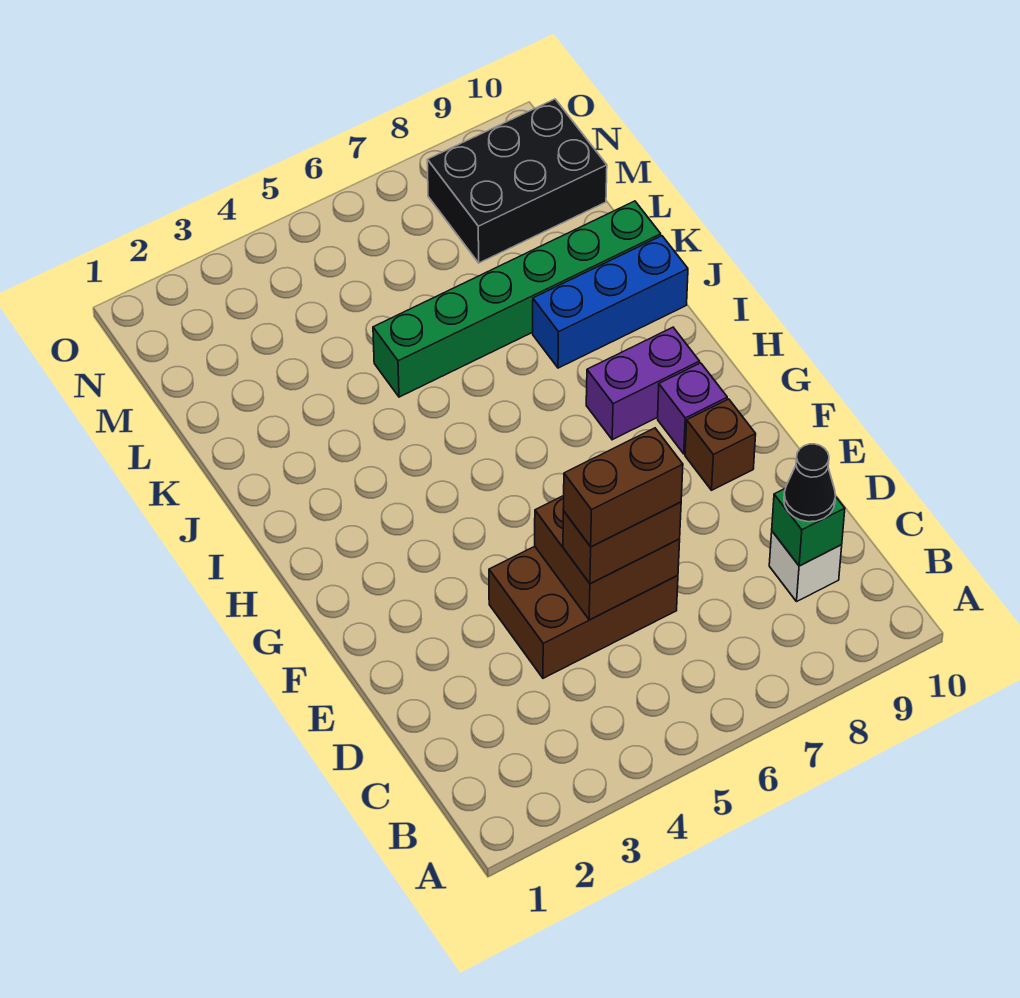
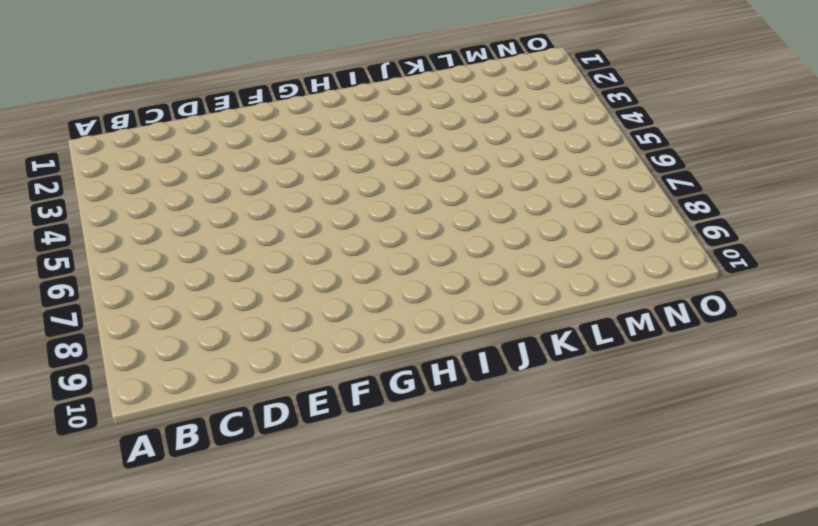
none -> white 1x1 brick [769,531,842,601]
none -> brown 2x3 brick [489,546,678,678]
none -> brown 1x1 brick [685,399,756,490]

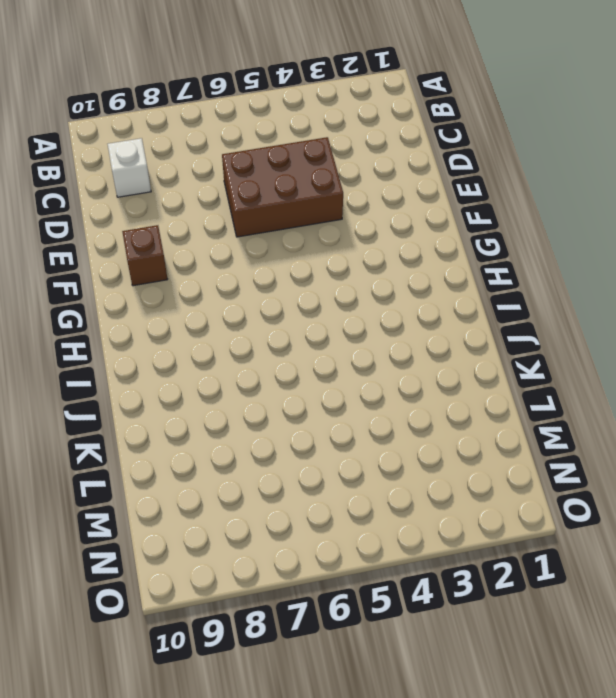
none -> purple 1x1 brick [658,363,727,454]
none -> purple 1x2 brick [586,327,700,440]
none -> blue 1x3 brick [533,236,688,368]

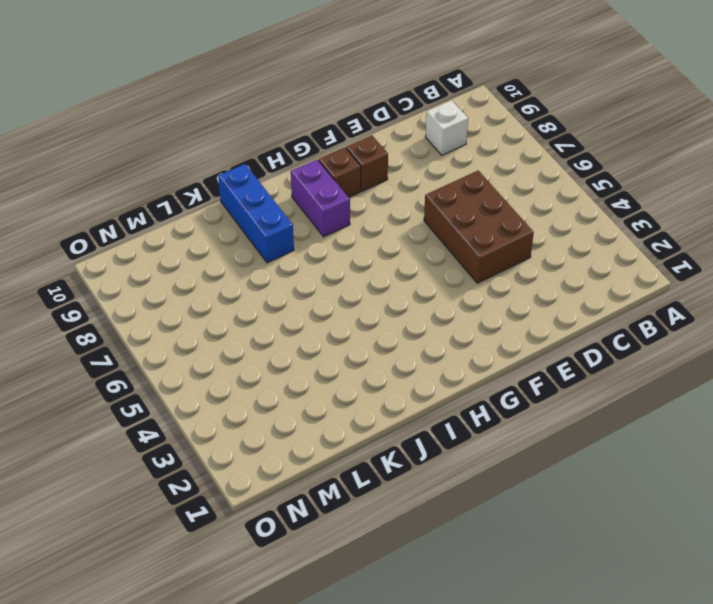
brown 1x1 brick [319,147,361,197] -> purple 1x1 brick [658,363,727,454]
none -> green 1x6 brick [373,201,661,397]
none -> black 2x3 brick [427,99,607,263]
none -> green 1x1 brick [772,489,845,566]

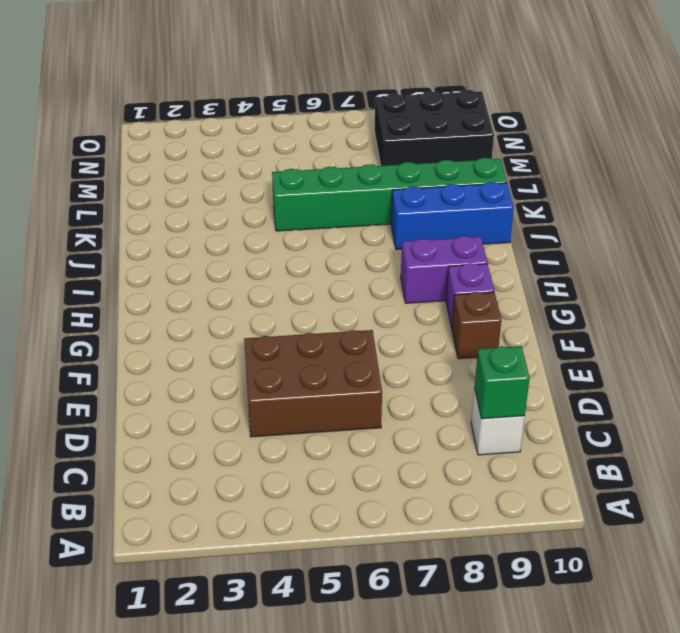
none -> brown 2x2 brick [535,496,680,620]
none -> black 1x1 cone [784,444,836,522]
none -> brown 1x2 brick [563,502,681,584]

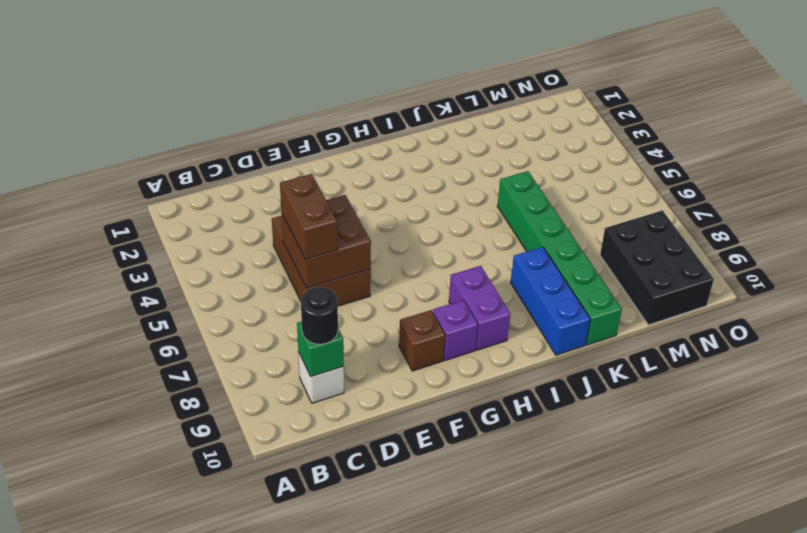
black 1x1 round brick [301,287,338,344] -> black 1x1 cone [784,444,836,522]
none -> brown 1x2 brick [563,428,683,547]

